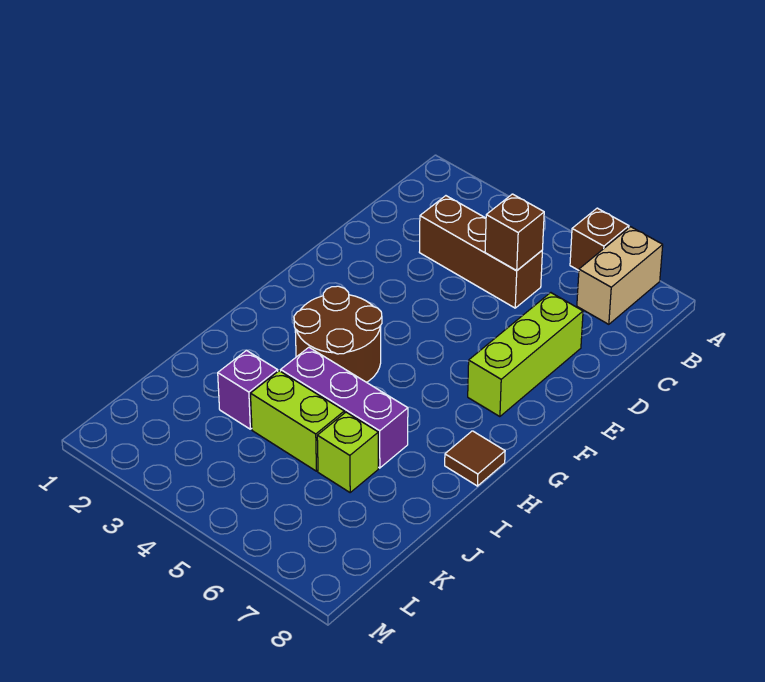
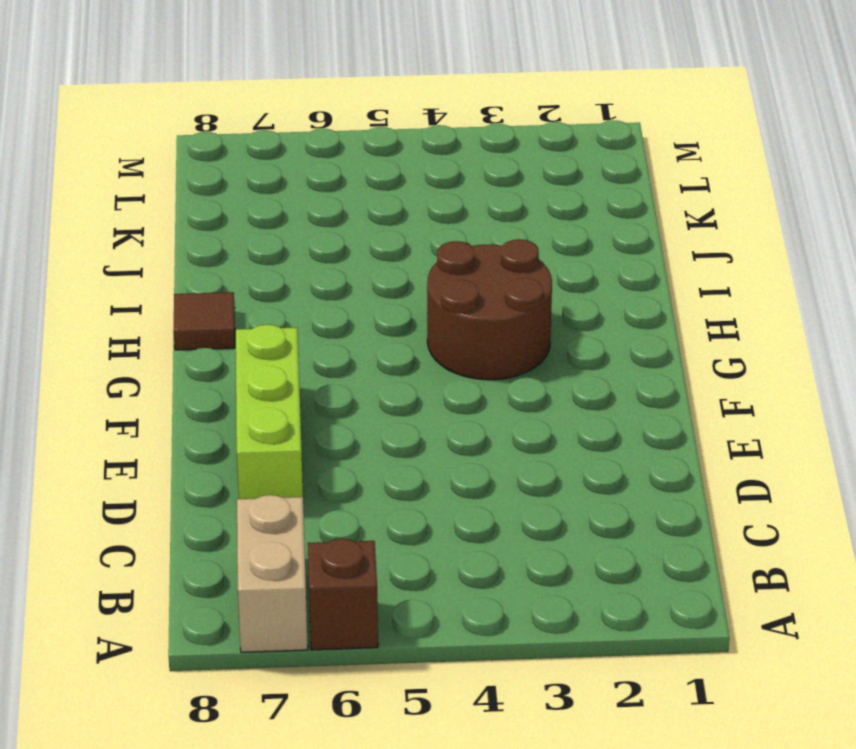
none -> brown 1x3 brick [419,196,542,308]
none -> purple 1x3 brick [281,347,408,468]

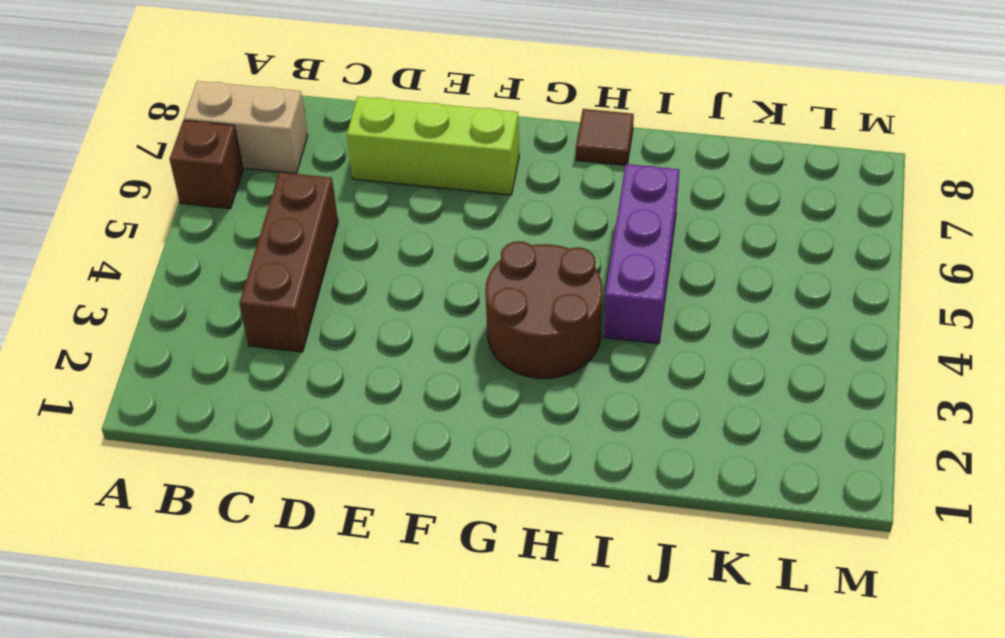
none -> purple 1x1 brick [218,350,278,429]
none -> lime 1x2 brick [251,371,344,471]

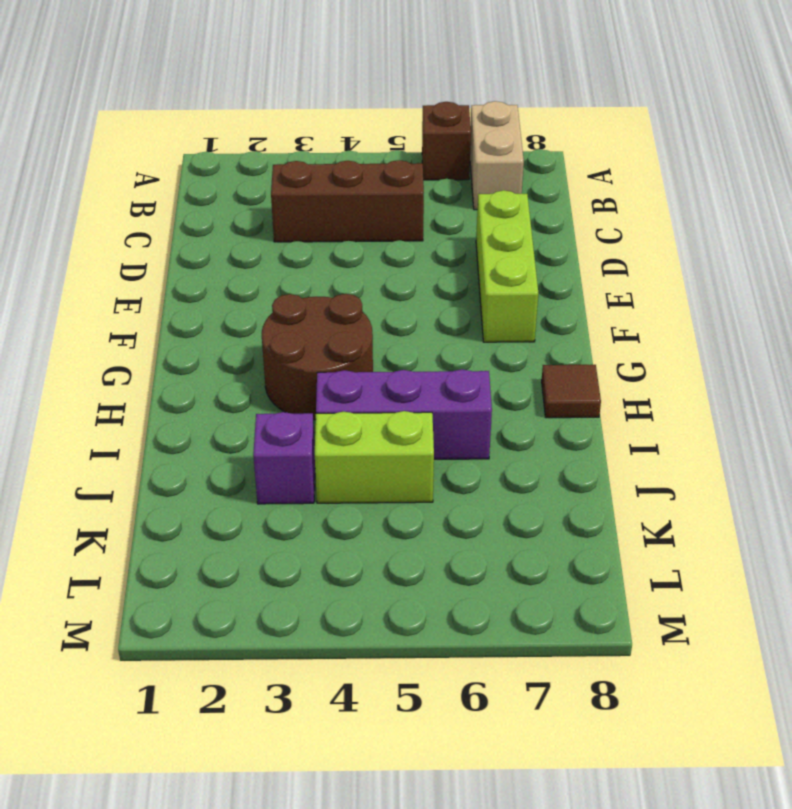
none -> lime 1x1 brick [317,412,378,492]
none -> brown 1x1 brick [485,194,544,271]

